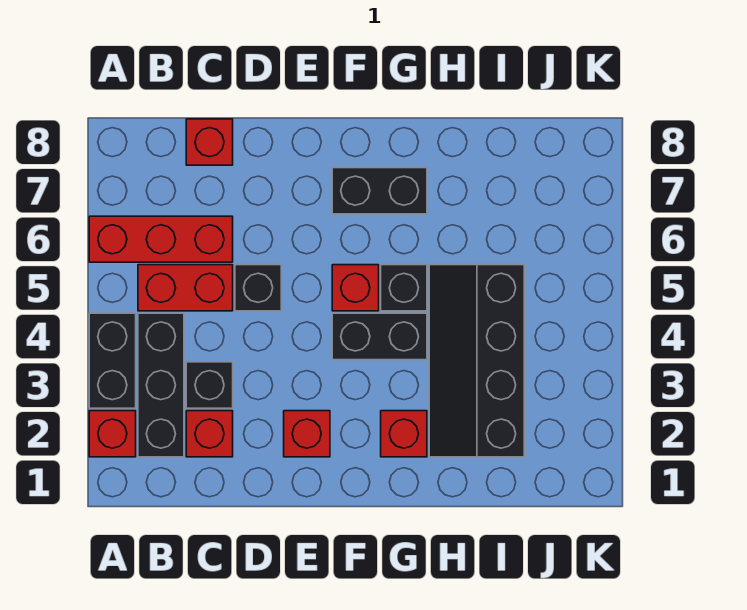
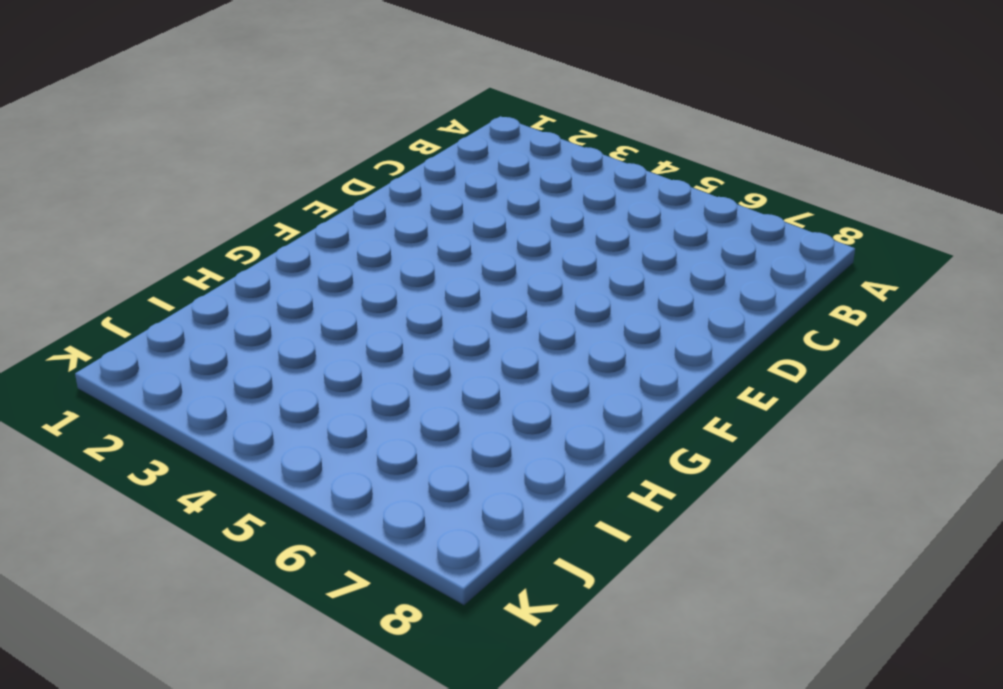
none -> red 1x1 brick [89,411,136,457]
none -> black 1x2 brick [89,313,136,408]
none -> red 1x3 brick [89,216,233,262]

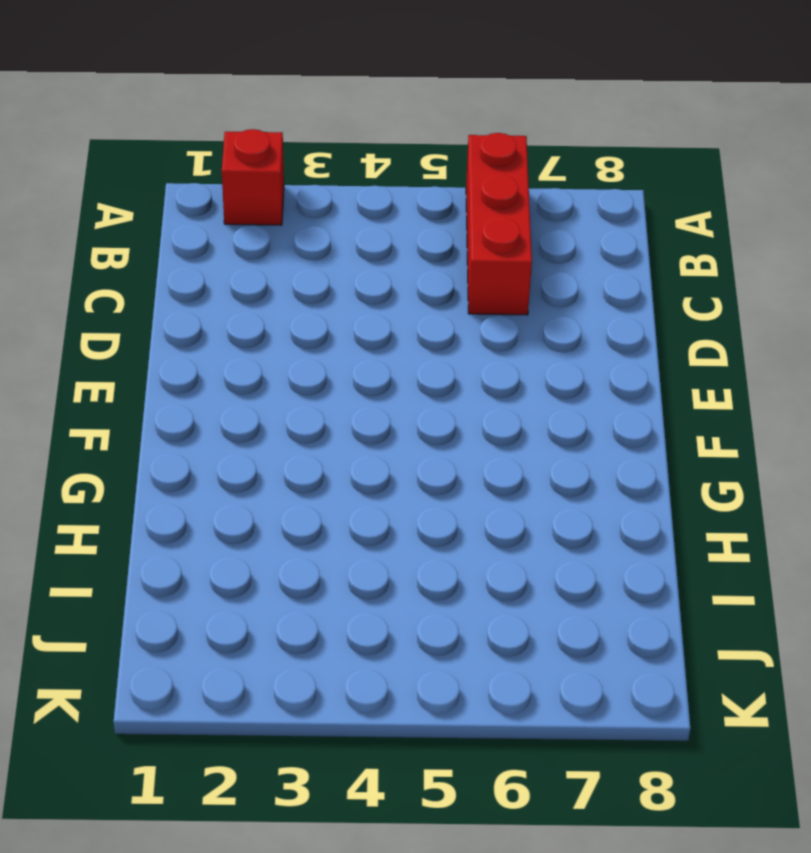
none -> black 1x2 brick [89,313,136,408]
none -> black 1x3 brick [138,313,184,457]
none -> red 1x2 brick [138,265,233,311]

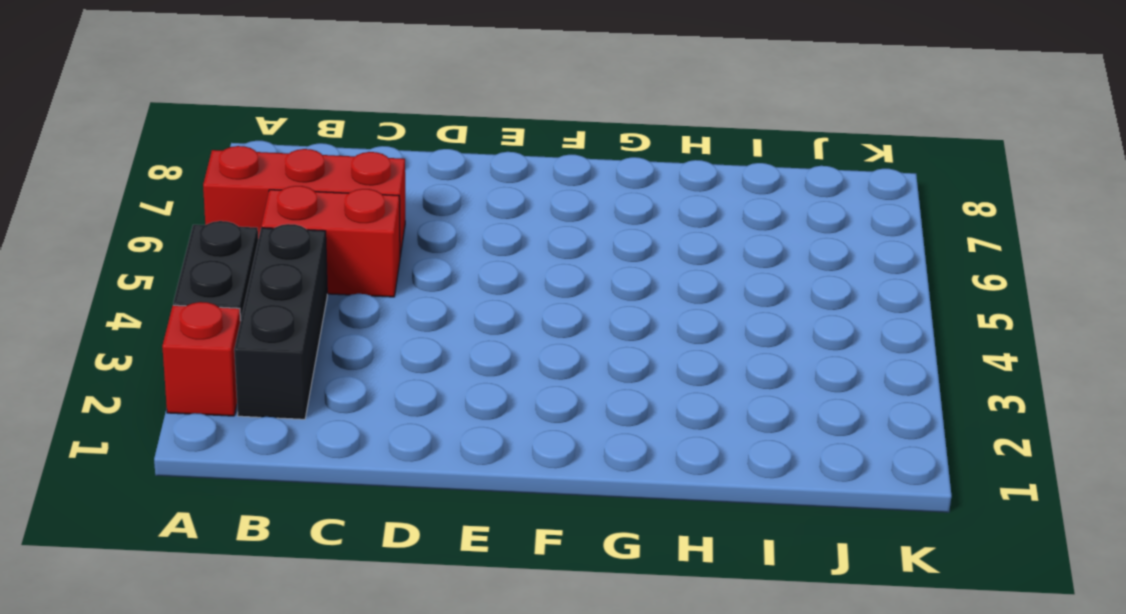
none -> red 1x1 brick [186,411,233,457]
none -> black 1x1 brick [186,362,233,408]
none -> red 1x1 brick [186,119,233,165]

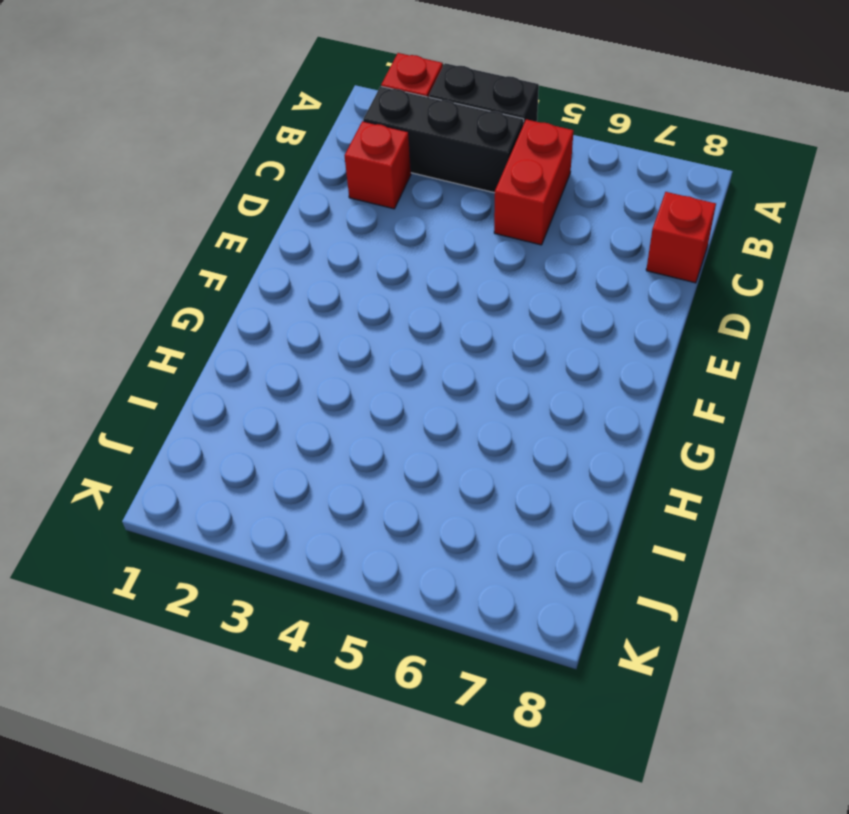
none -> red 1x3 brick [89,216,233,262]
none -> black 1x1 brick [186,362,233,408]
none -> black 1x1 brick [235,265,281,311]

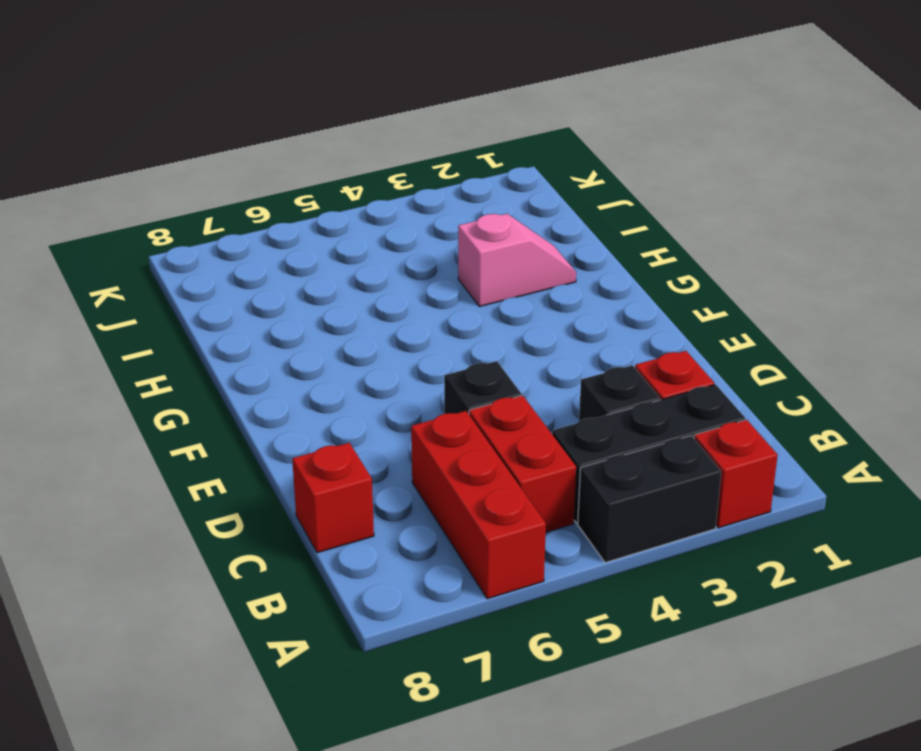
pink 1x2 slope [458,214,576,307] -> black 2x4 slope [429,265,524,457]
none -> red 1x1 brick [284,411,330,457]
none -> black 1x2 brick [332,313,427,360]
none -> red 1x1 brick [332,265,379,311]

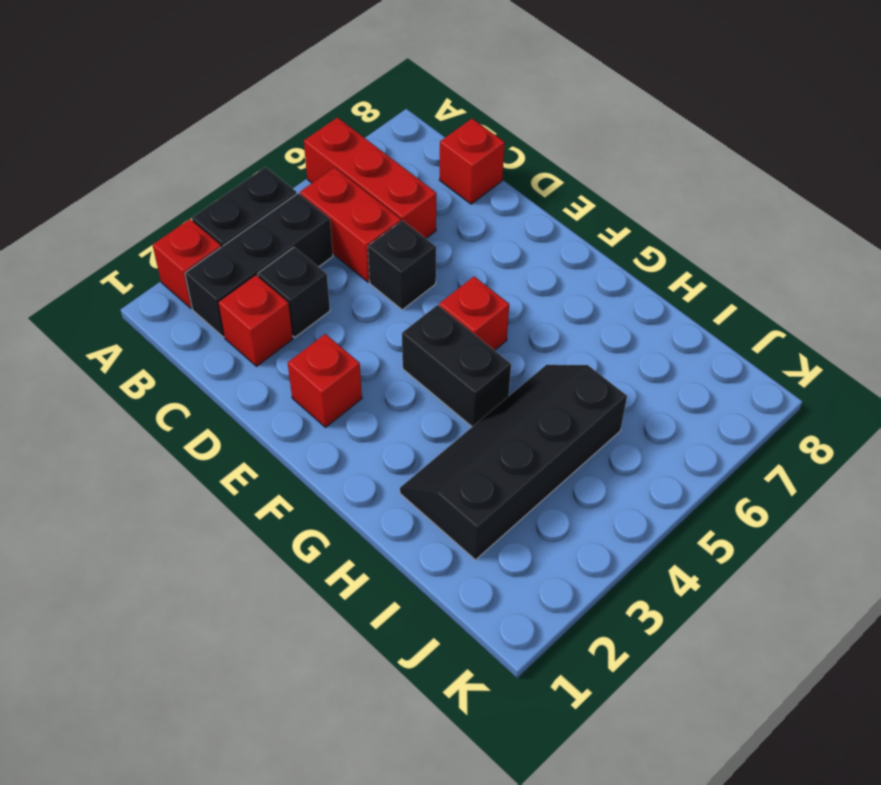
none -> black 1x2 brick [332,168,427,214]
none -> red 1x1 brick [381,411,427,457]
none -> black 1x1 brick [381,265,427,311]

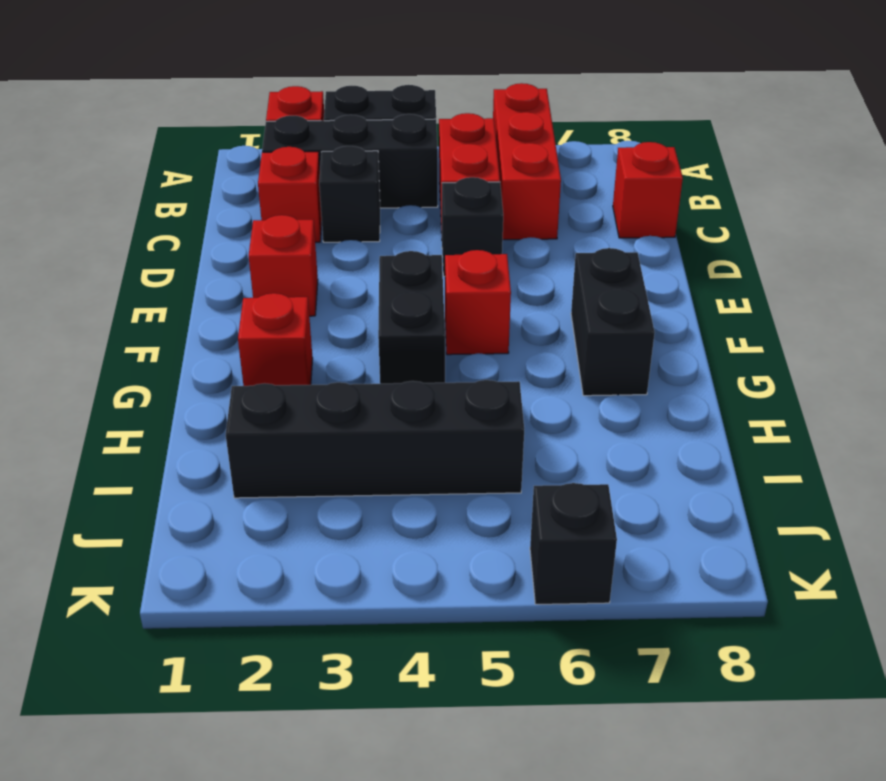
black 1x1 brick [530,483,617,604] -> black 1x1 brick moved to [381,265,427,311]

